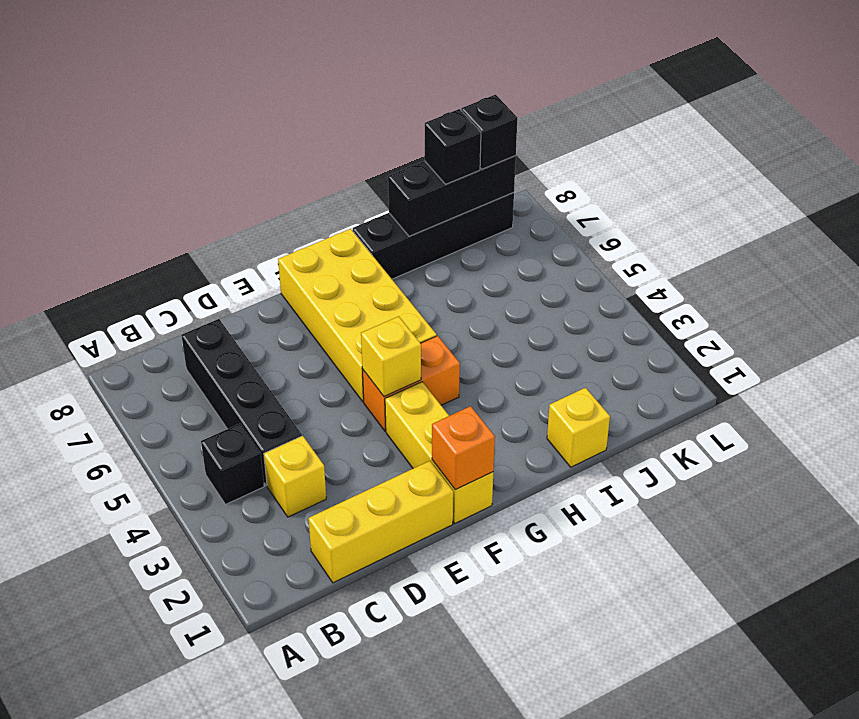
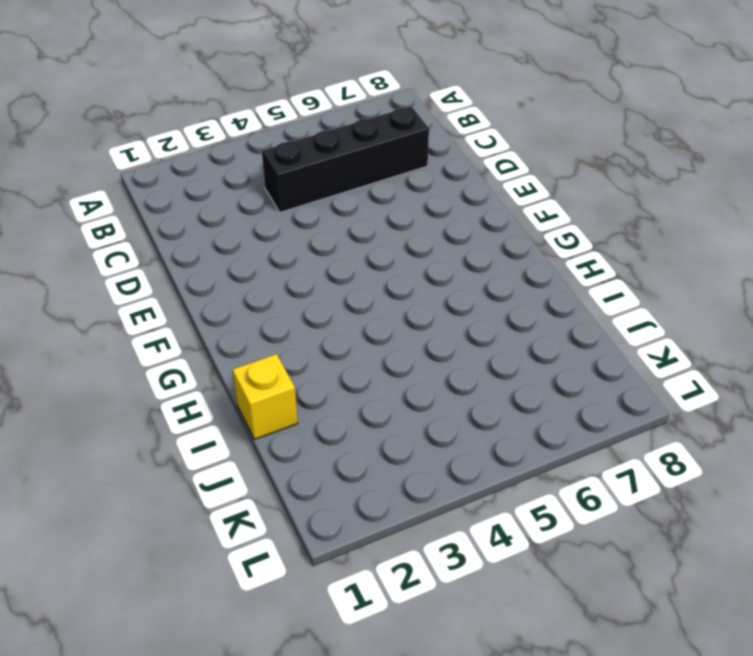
none -> black 1x1 brick [201,424,264,504]
none -> yellow 1x3 brick [308,461,453,583]
none -> yellow 1x1 brick [264,436,326,517]

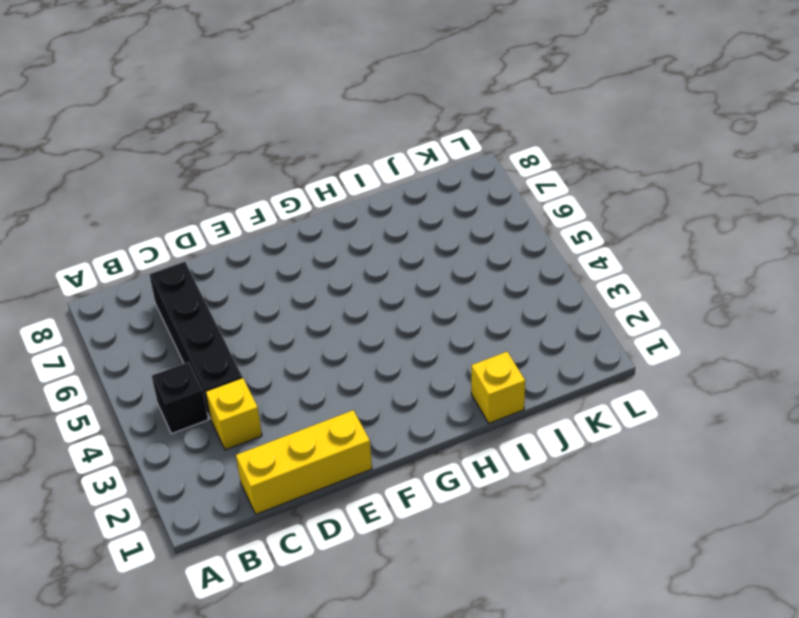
none -> yellow 1x3 brick [385,382,493,523]
none -> orange 1x2 brick [363,336,460,431]
none -> yellow 2x4 brick [278,229,437,402]

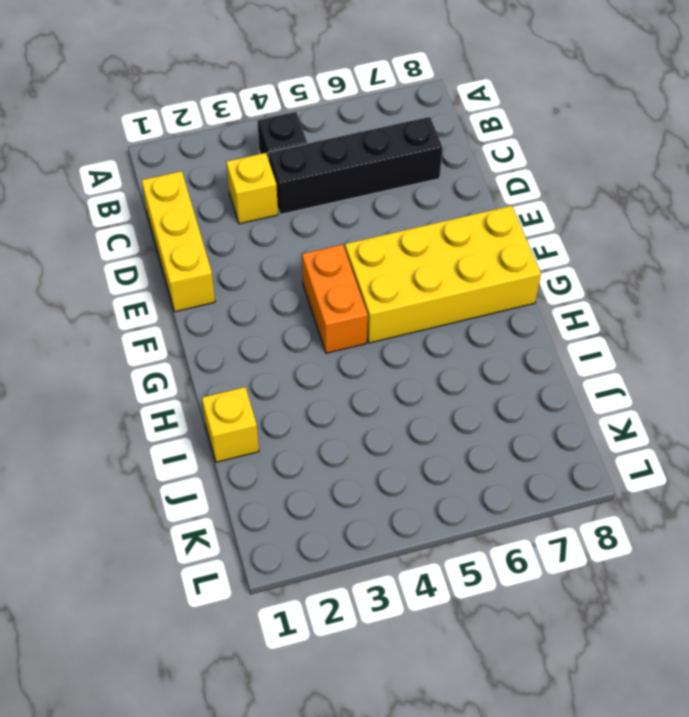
none -> yellow 1x3 brick [385,382,493,523]
none -> black 1x4 brick [353,193,514,279]
none -> orange 1x1 brick [432,406,495,489]

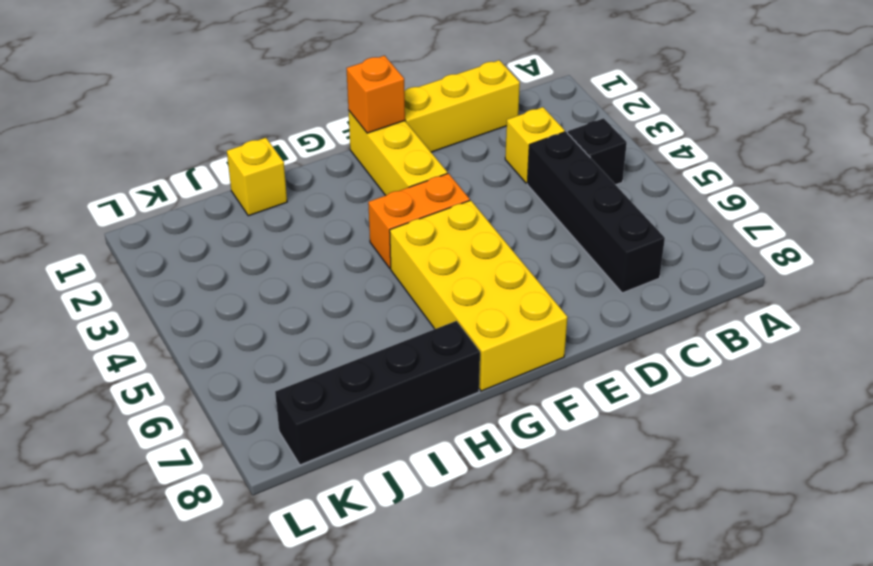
none -> yellow 1x1 brick [361,316,421,397]
none -> black 1x3 brick [388,155,516,236]
none -> black 1x1 brick [425,109,481,184]

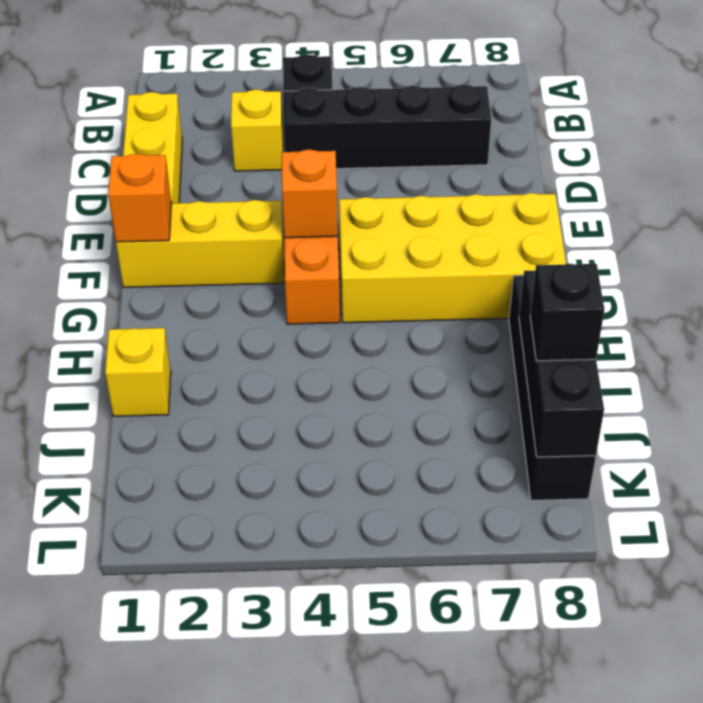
orange 1x1 brick [282,149,338,238] -> yellow 1x1 brick [361,316,421,397]
none -> black 1x1 brick [461,95,517,169]

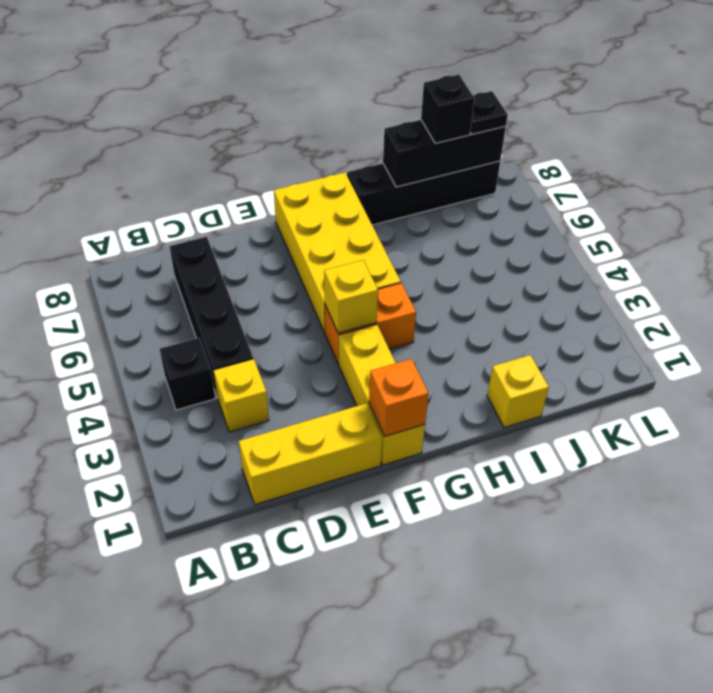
black 1x1 plate [470,91,508,134] -> black 1x1 brick [461,95,517,169]

